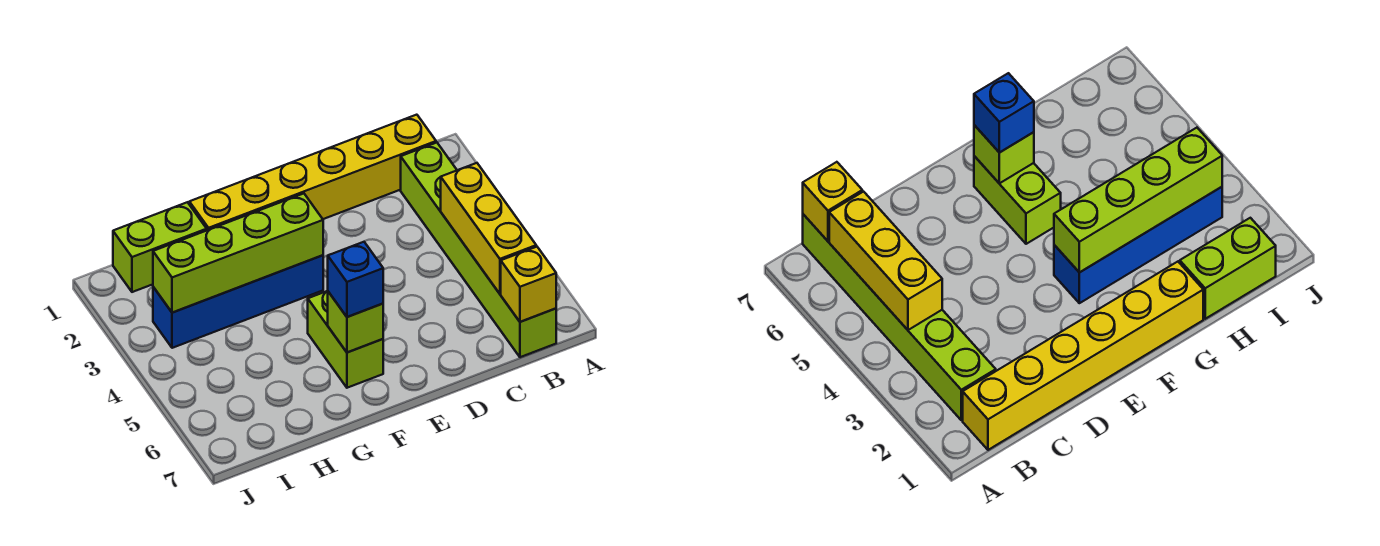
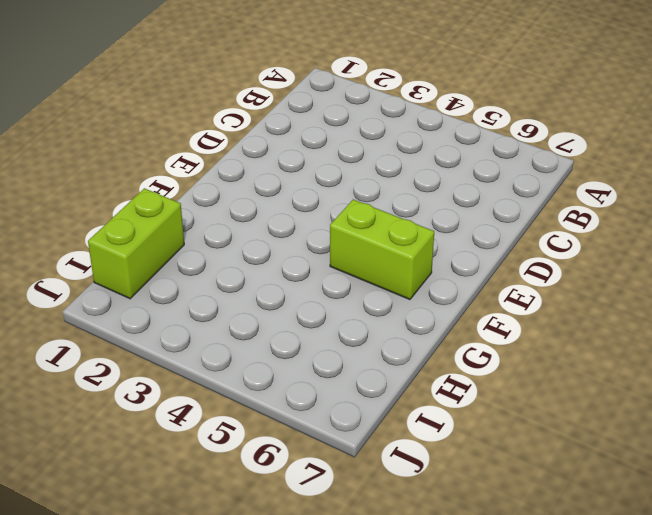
none -> yellow 1x6 brick [189,115,436,230]
none -> lime 1x6 brick [401,143,556,357]

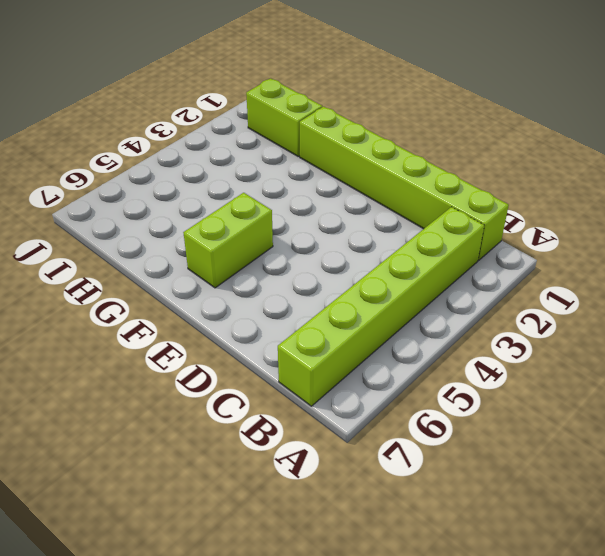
lime 1x6 brick [300,107,509,260] -> yellow 1x6 brick [189,115,436,230]
none -> blue 1x4 brick [153,255,323,348]
none -> yellow 1x3 brick [441,163,536,294]

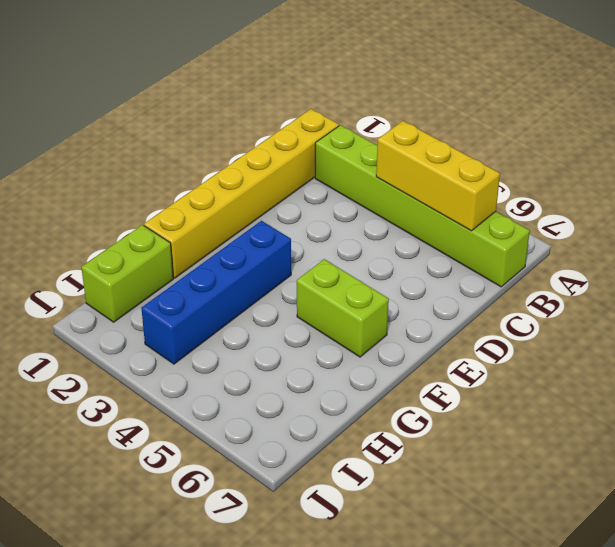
none -> yellow 1x1 brick [501,247,556,322]
none -> lime 1x4 brick [153,194,323,313]

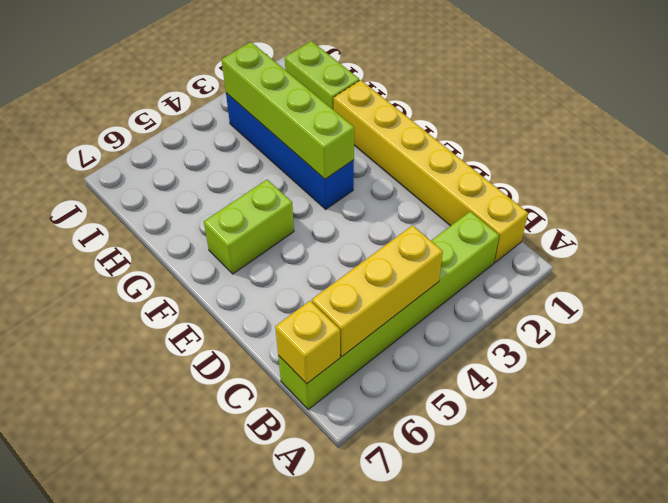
none -> lime 1x1 brick [328,292,383,352]
none -> blue 1x1 brick [328,242,383,317]

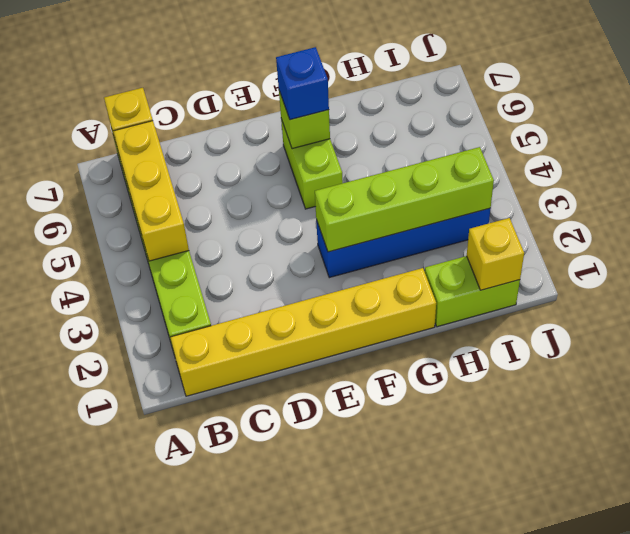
yellow 1x1 brick [467,218,524,290] -> none

